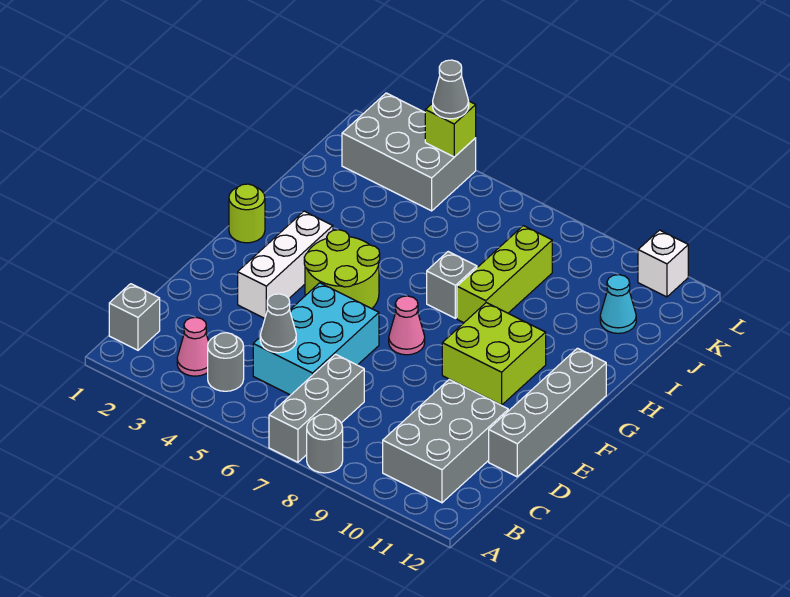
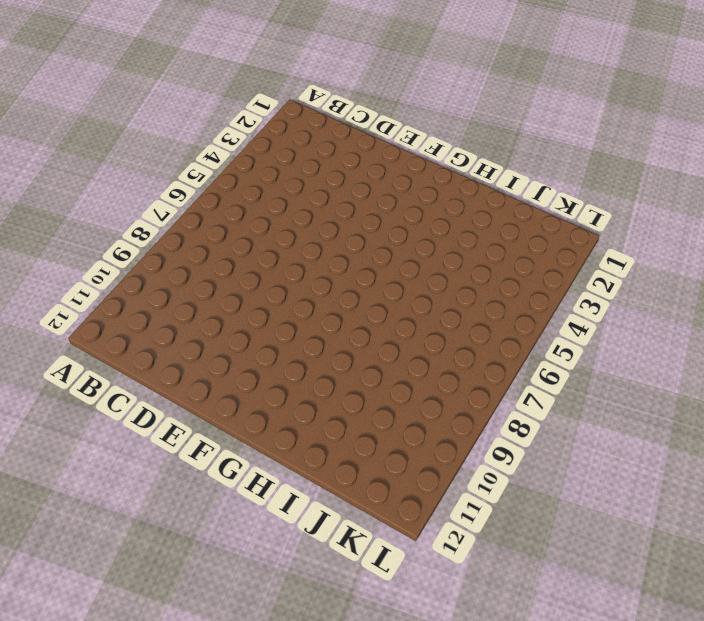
none -> grey 1x3 brick [269,354,364,462]
none -> grey 1x1 round brick [307,414,343,473]
none -> grey 1x1 brick [109,284,160,350]

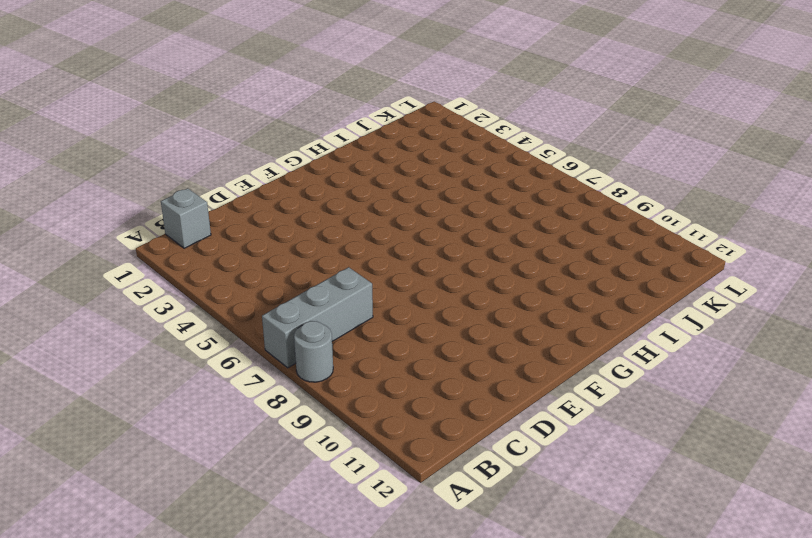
none -> pink 1x1 cone [177,317,209,376]
none -> grey 1x1 round brick [208,333,244,391]
none -> grey 2x3 brick [383,379,508,503]

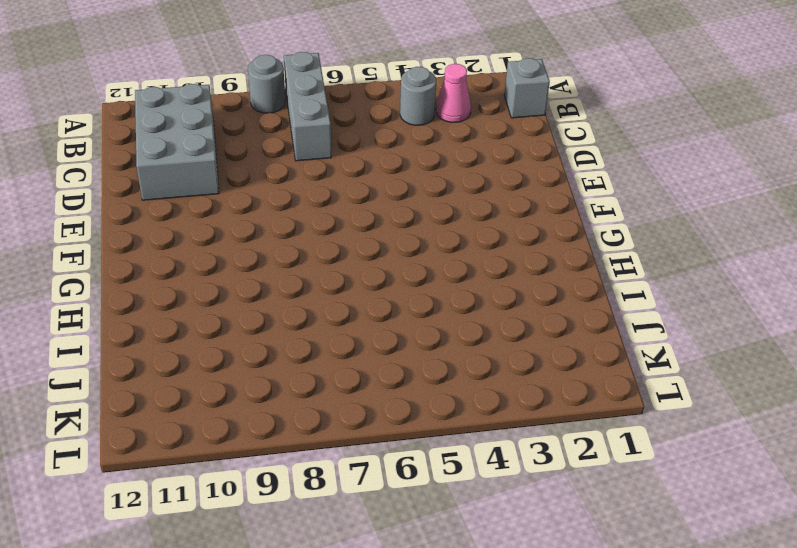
none -> cyan 2x3 brick [253,283,379,395]
none -> grey 1x4 brick [489,348,606,477]
none -> white 1x3 brick [238,211,333,318]

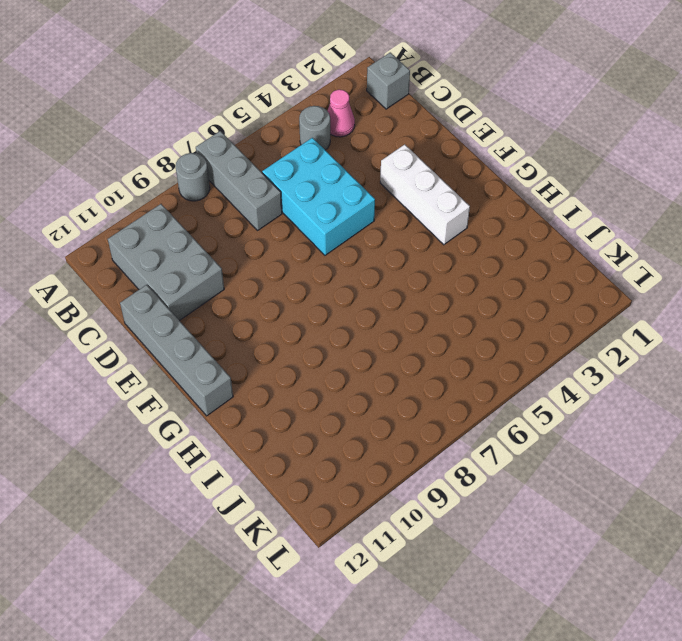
none -> lime 2x2 round brick [304,230,380,309]
none -> pink 1x1 cone [389,296,425,355]
none -> lime 2x2 brick [442,303,546,405]

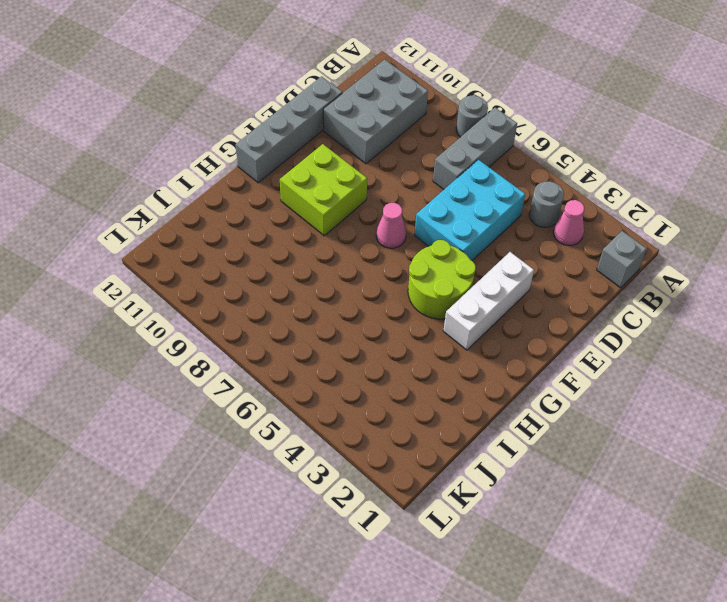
none -> lime 1x1 round brick [229,184,265,243]
none -> grey 1x1 brick [427,252,477,318]
none -> lime 1x3 brick [457,226,552,323]

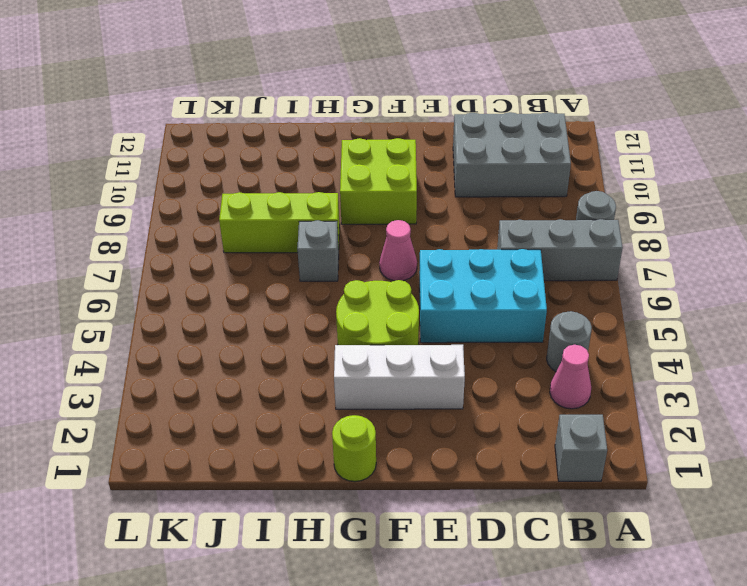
none -> grey 1x4 brick [489,348,606,477]
none -> cyan 1x1 cone [600,275,636,333]
none -> grey 2x3 brick [342,93,476,211]

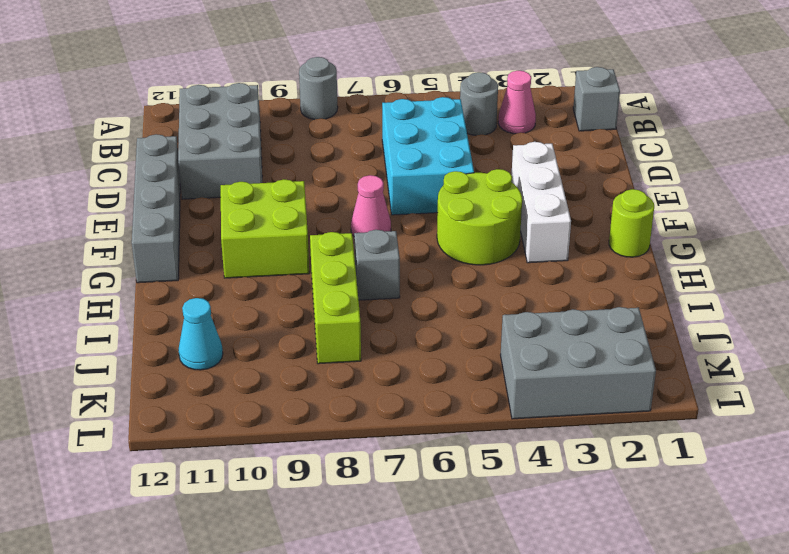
none -> grey 1x3 brick [269,354,364,462]
none -> white 1x1 brick [638,230,688,297]
none -> grey 1x1 cone [260,294,296,353]

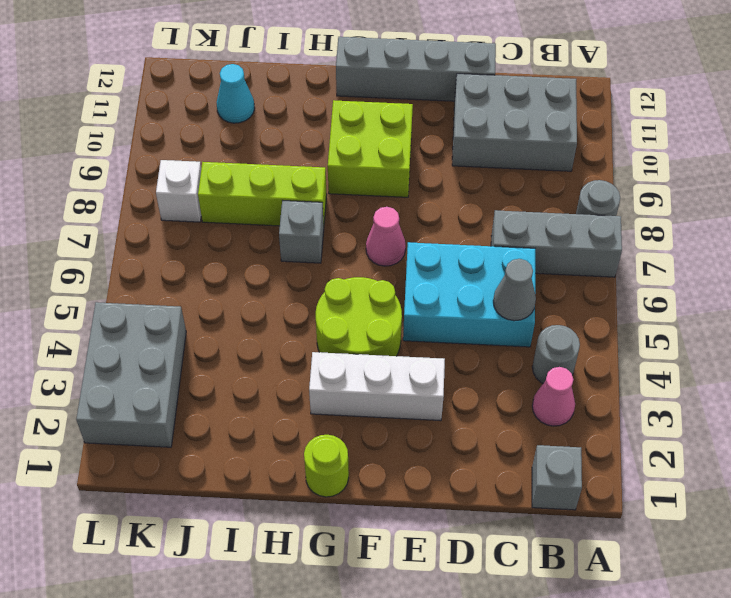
white 1x1 brick [156,160,201,222] -> white 1x1 brick moved to [638,230,688,297]
none -> lime 1x1 brick [425,101,476,157]
none -> grey 1x1 cone [433,60,469,119]

